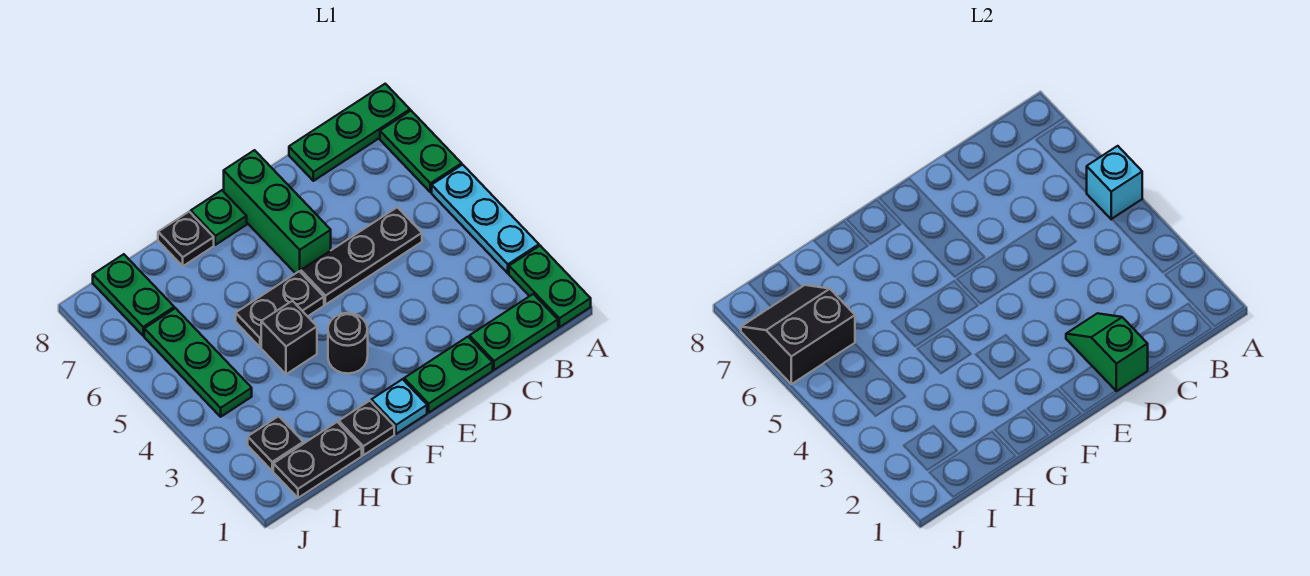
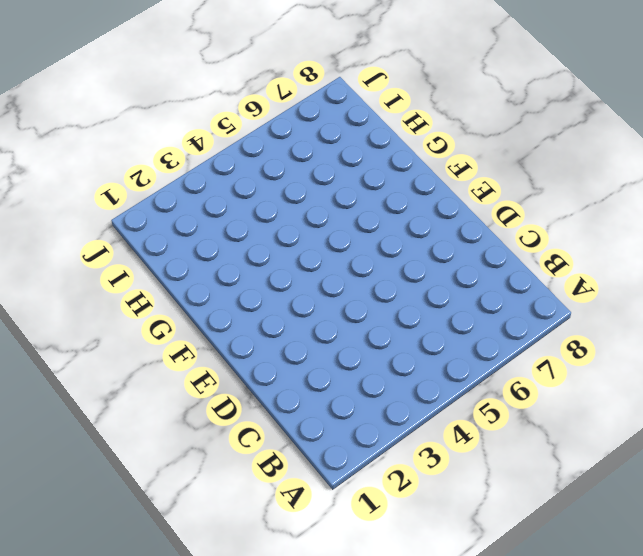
none -> green 1x2 plate [509,246,591,327]
none -> cyan 1x3 plate [432,165,539,273]
none -> green 1x2 plate [380,111,462,192]

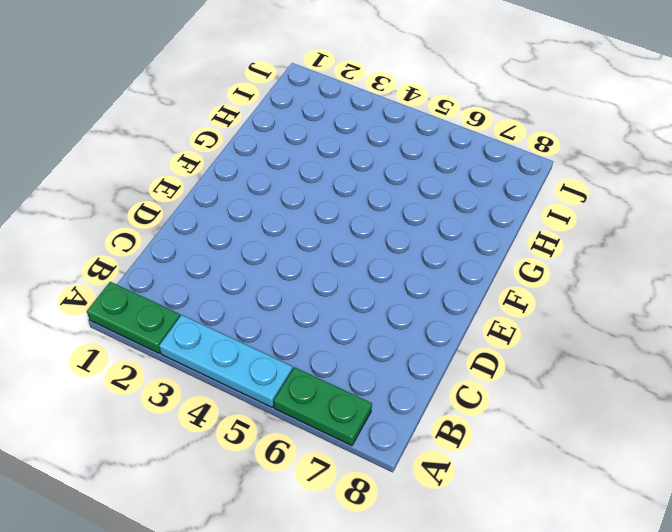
none -> green 1x3 plate [289,84,410,181]
none -> green 1x2 plate [470,294,558,370]
none -> black 1x3 plate [301,207,422,305]

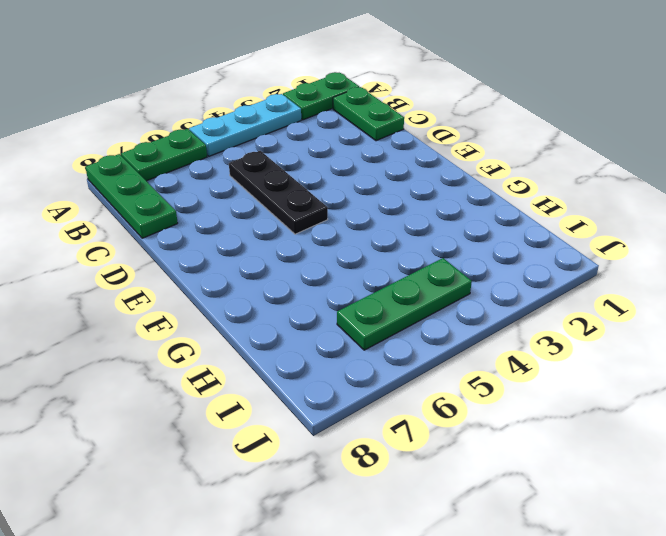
none -> green 1x2 plate [404,337,493,412]
none -> green 1x3 brick [224,150,331,273]
none -> cyan 1x1 plate [371,379,427,434]

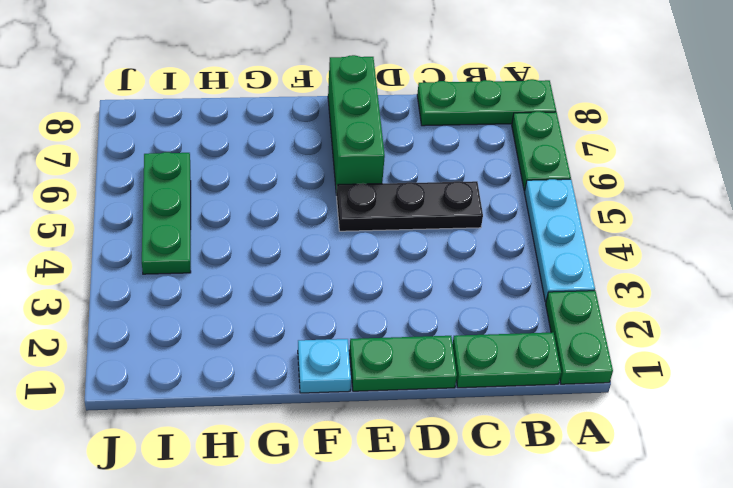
none -> black 1x1 round brick [328,313,368,374]
none -> black 1x2 plate [236,271,324,347]
none -> green 1x1 plate [191,190,247,245]

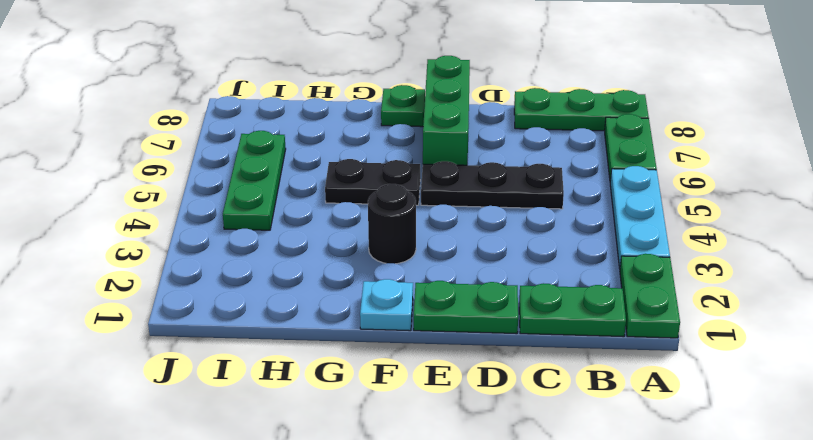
none -> black 1x1 plate [339,401,394,455]
none -> black 1x1 brick [261,301,317,374]
none -> black 1x1 plate [158,212,214,266]

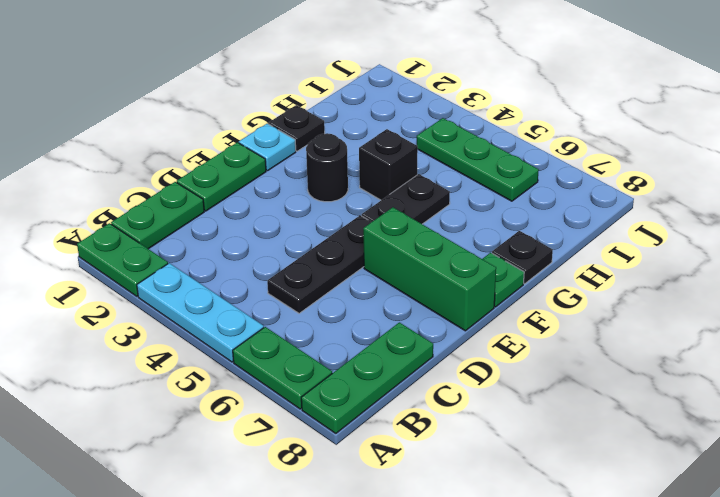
none -> black 1x2 plate [273,422,362,498]
none -> black 1x1 plate [248,416,303,471]
none -> green 1x2 plate [93,254,174,336]

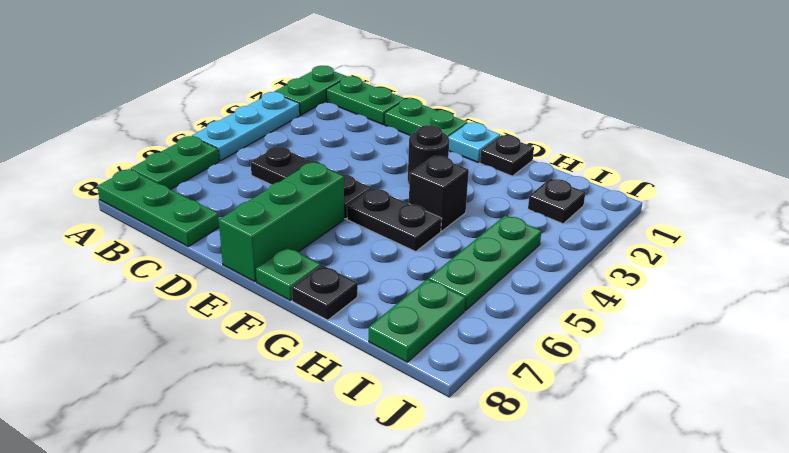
none -> black 1x2 plate [273,422,362,498]
none -> cyan 1x1 brick [1087,146,1142,219]
none -> green 1x2 slope [1066,313,1148,391]

